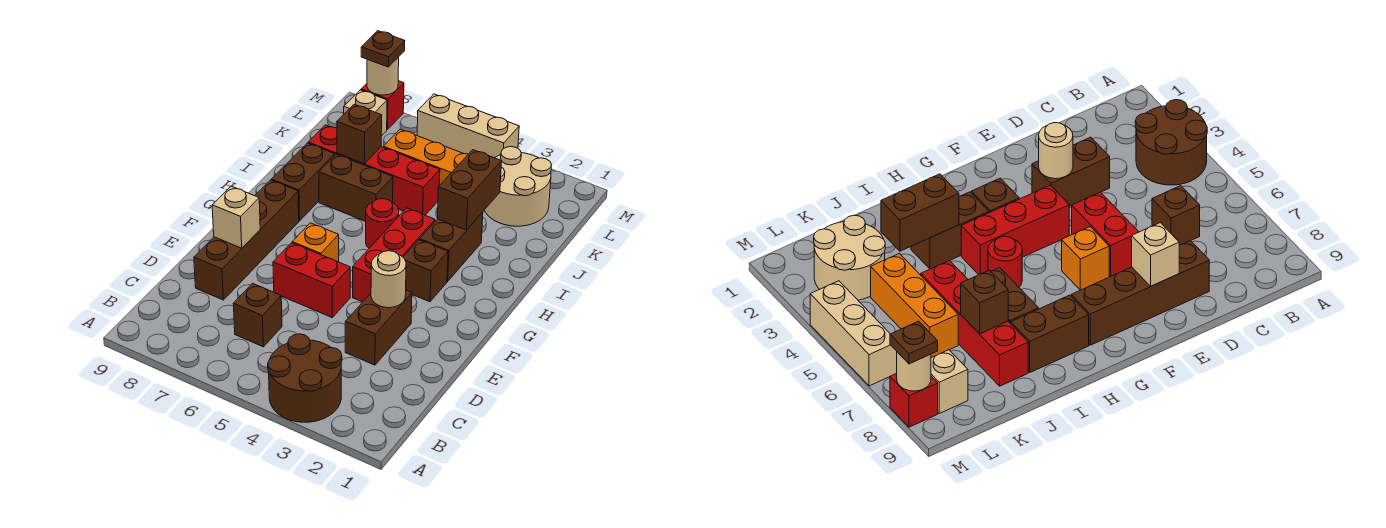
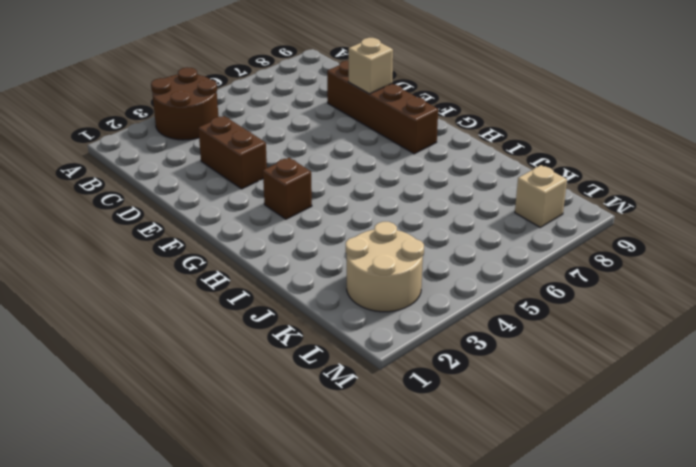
none -> brown 1x1 brick [233,283,282,347]
none -> red 1x2 brick [273,243,350,317]
none -> red 1x3 brick [353,208,435,302]

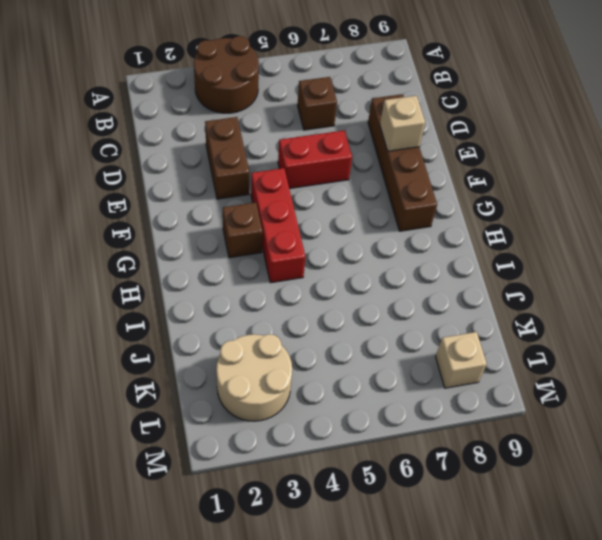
none -> orange 1x1 brick [292,223,339,262]
none -> brown 1x2 brick [420,212,483,281]
none -> red 1x1 round brick [366,199,399,248]

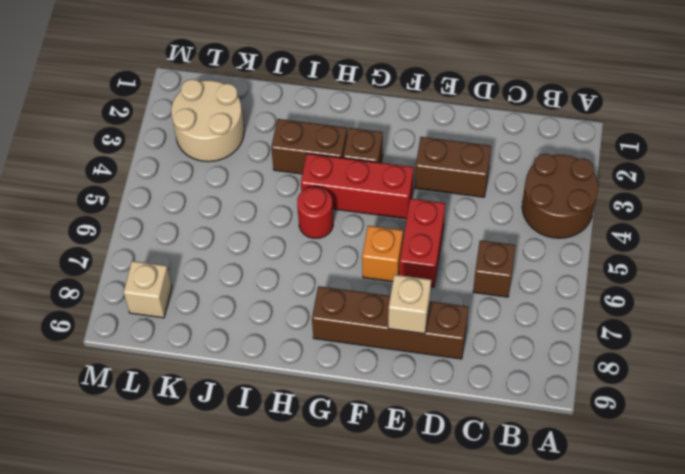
none -> brown 1x2 brick [271,143,335,221]
none -> brown 1x2 brick [319,154,393,221]
none -> red 1x4 brick [308,125,440,215]

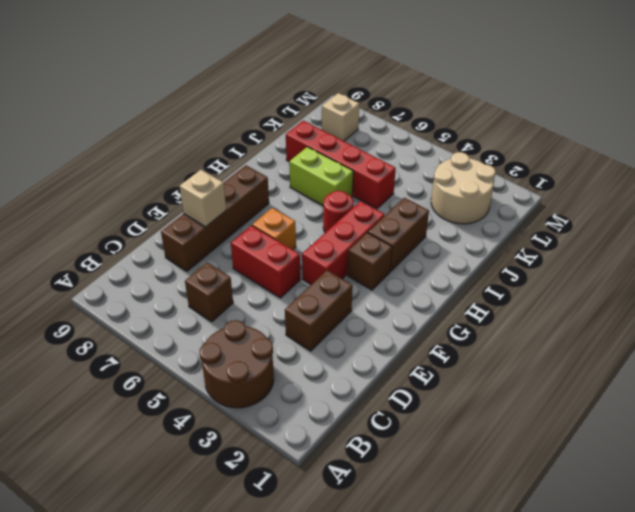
lime 1x2 brick [289,147,353,206] -> brown 1x2 brick [319,154,393,221]
none -> brown 1x2 brick [271,143,335,221]
none -> orange 1x3 brick [384,129,468,186]
none -> tan 1x3 brick [417,94,519,158]

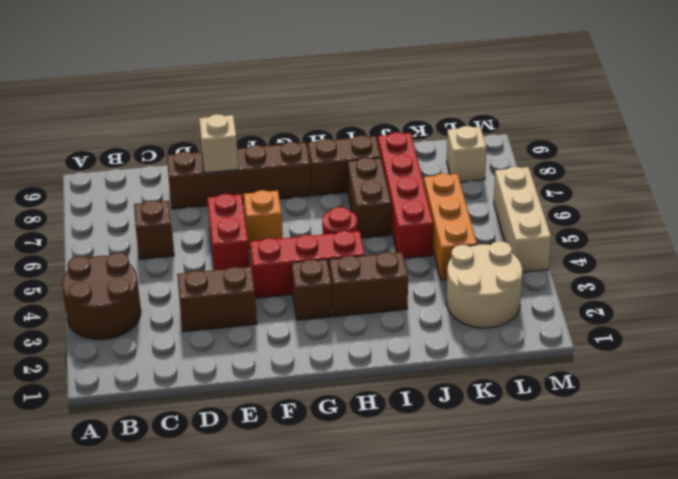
none -> red 1x1 brick [361,81,404,130]
none -> tan 1x1 round brick [371,251,406,308]
none -> brown 1x2 brick [437,150,502,230]

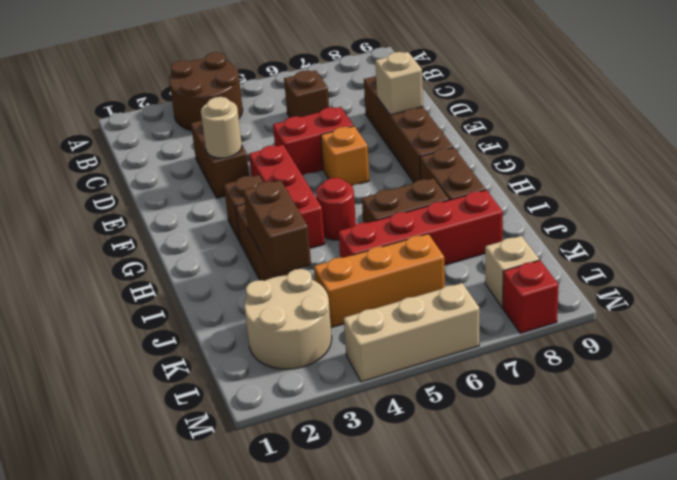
none -> brown 1x1 brick [337,104,382,164]
none -> tan 1x1 round brick [367,57,399,95]
none -> brown 1x1 plate [361,31,405,67]

